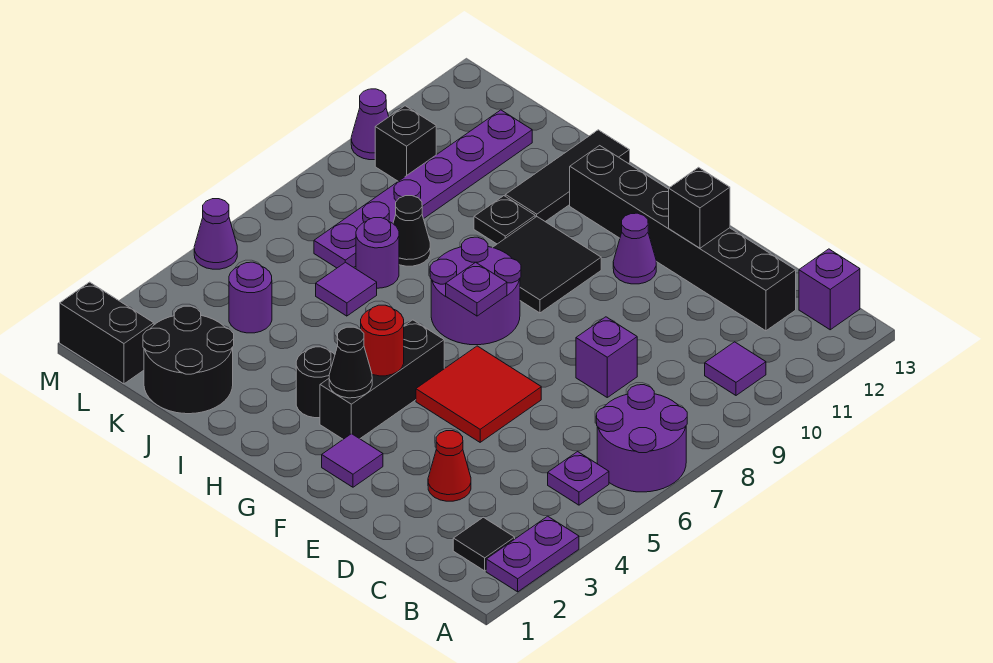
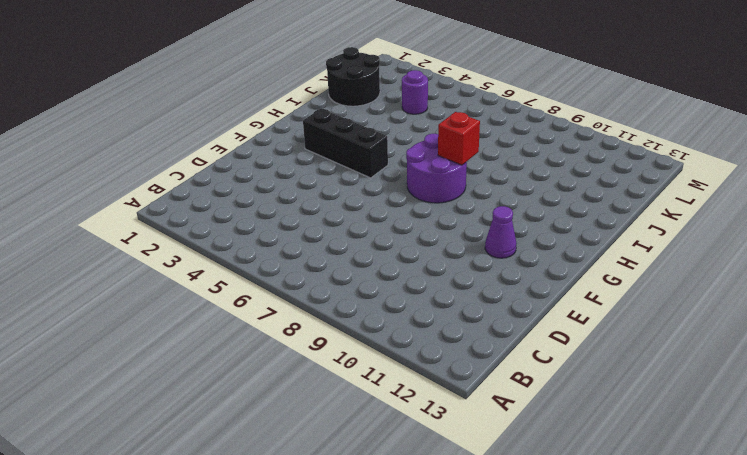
red 1x1 brick [438,112,480,165] -> none
none -> purple 1x2 plate [486,516,579,592]
none -> purple 2x2 round brick [596,385,687,492]
none -> black 1x1 tile [453,517,515,571]
none -> purple 1x1 plate [548,452,609,505]

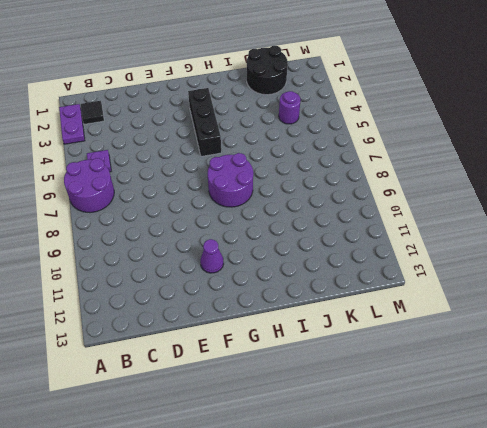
none -> purple 1x1 tile [705,342,766,395]
none -> purple 1x1 brick [799,249,860,330]
none -> black 1x6 brick [570,146,796,331]
none -> red 1x1 cone [428,431,471,501]

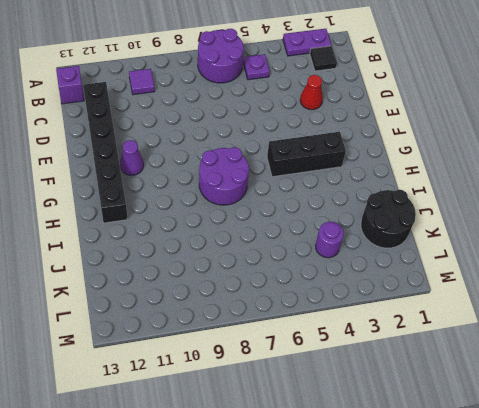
none -> purple 1x1 brick [576,317,637,397]
none -> red 2x2 tile [416,346,541,442]
none -> purple 1x1 tile [322,434,383,487]
none -> black 2x2 tile [493,217,601,313]

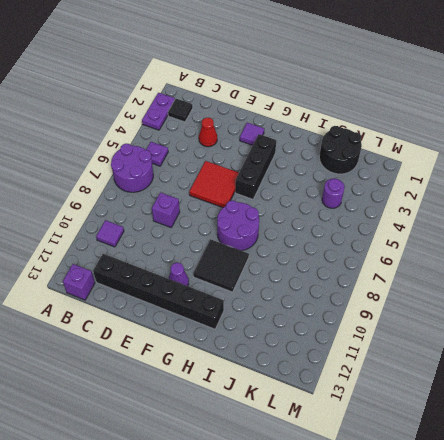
none -> black 1x1 round brick [296,347,335,418]
none -> black 1x1 plate [474,196,535,244]
none -> black 1x3 tile [505,130,630,221]
none -> purple 1x1 tile [316,262,377,316]

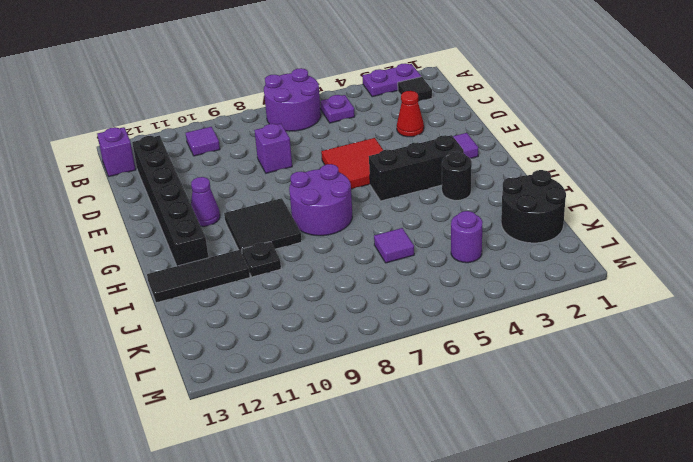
none -> purple 1x1 round brick [356,218,399,288]
none -> black 1x1 cone [393,196,430,266]
none -> purple 1x6 plate [314,110,532,268]
none -> black 1x2 brick [60,282,154,384]

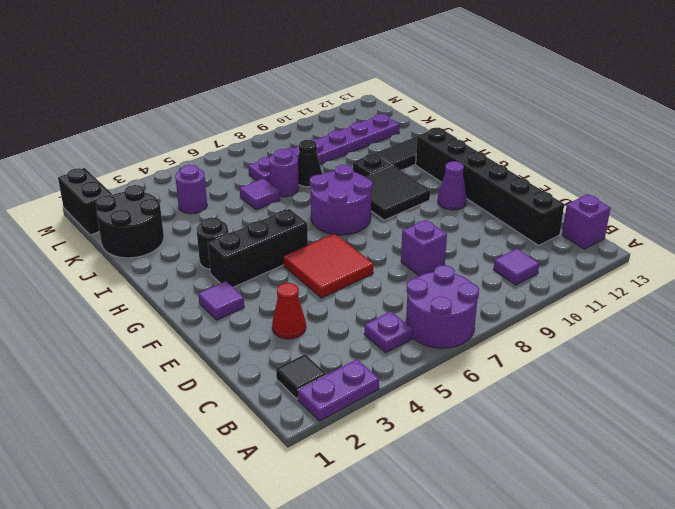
none -> black 1x1 brick [375,106,436,181]
none -> purple 1x1 cone [194,199,237,269]
none -> purple 1x1 cone [351,89,389,160]
none -> black 1x1 brick [669,167,730,248]

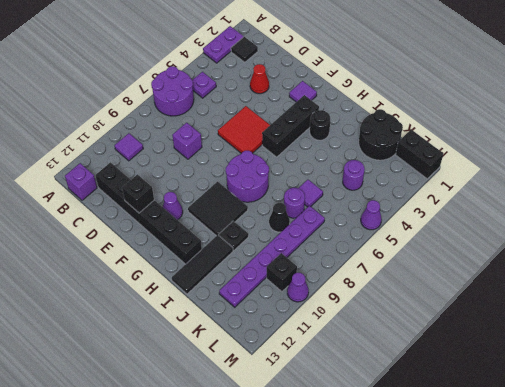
none -> black 1x1 cone [329,327,372,398]
none -> red 1x1 round brick [361,305,404,376]
none -> purple 1x1 plate [446,262,507,316]

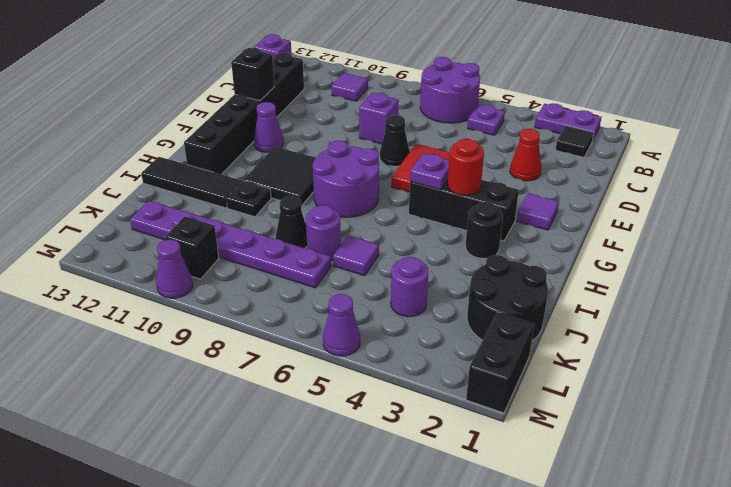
black 1x1 cone [380,115,410,166] -> black 1x1 cone moved to [329,327,372,398]
purple 1x1 plate [410,153,449,190] -> purple 1x1 plate moved to [446,262,507,316]

